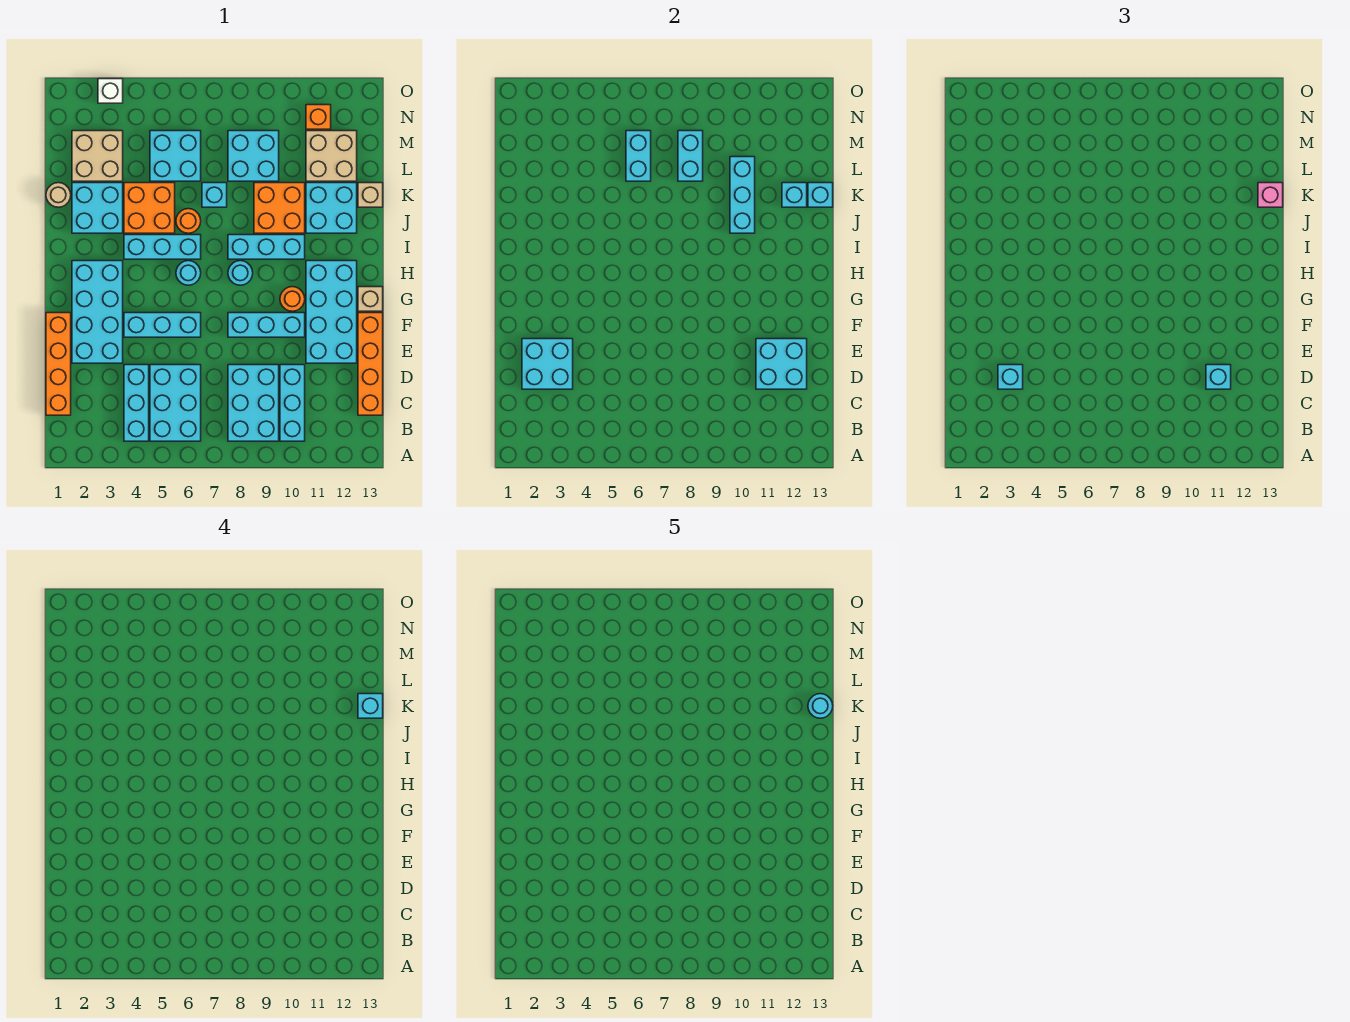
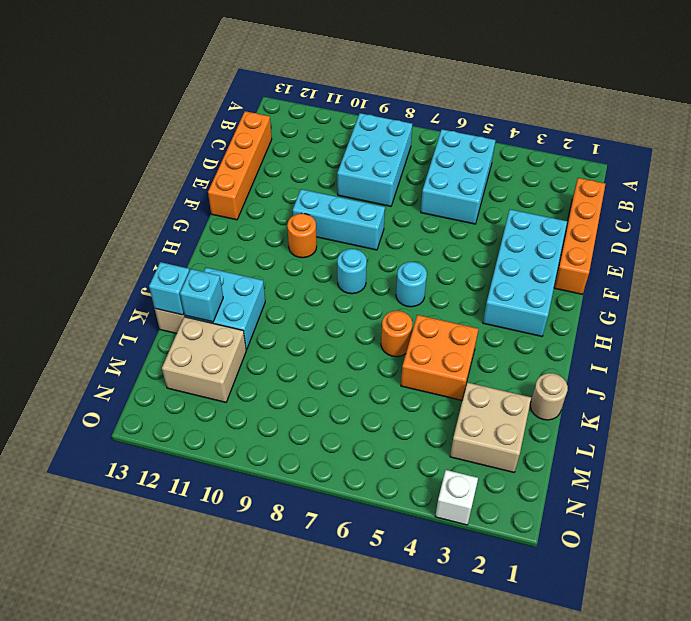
none -> cyan 1x3 brick [124,365,149,441]
none -> cyan 1x3 brick [280,365,305,441]
none -> cyan 2x4 brick [306,261,357,363]
none -> cyan 1x3 brick [124,313,201,337]

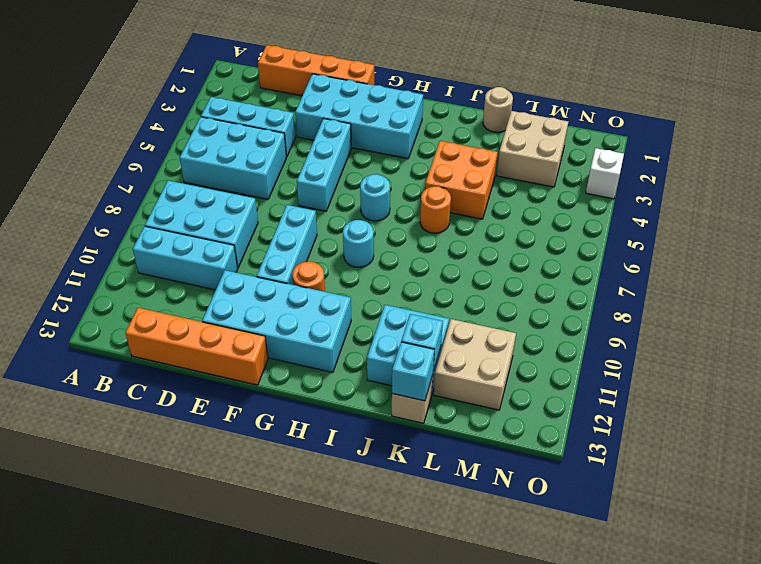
none -> tan 1x1 brick [358,287,383,311]
none -> cyan 1x3 brick [124,235,201,259]
none -> cyan 1x3 brick [228,235,305,259]
none -> cyan 2x2 brick [72,183,123,233]

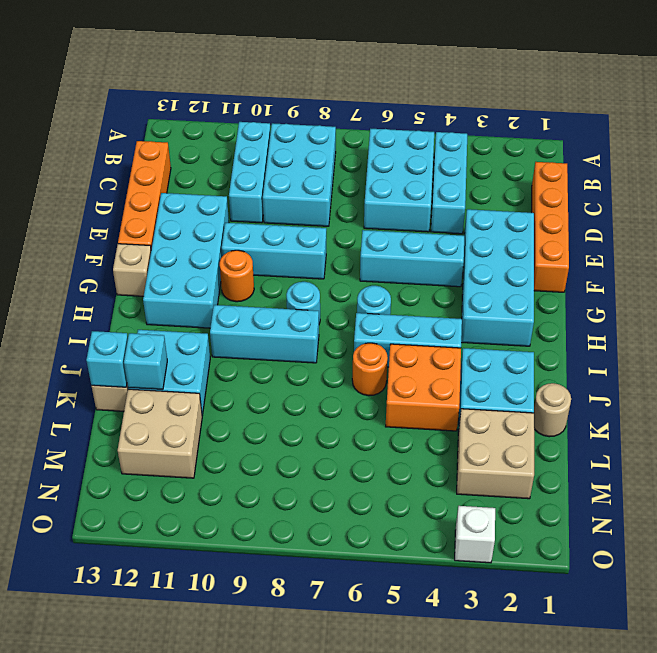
none -> orange 2x2 brick [254,183,305,233]
none -> cyan 1x1 brick [202,183,227,207]
none -> cyan 2x2 brick [150,131,201,181]
none -> cyan 2x2 brick [228,131,279,181]

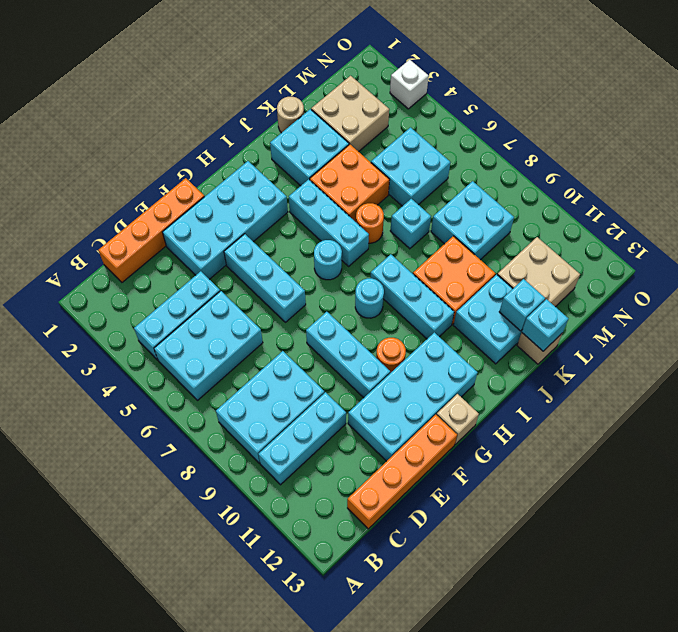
none -> orange 1x1 brick [306,105,331,129]
none -> cyan 2x2 brick [522,339,573,389]
none -> cyan 2x2 brick [756,339,807,389]
none -> cyan 1x3 brick [730,157,755,233]

